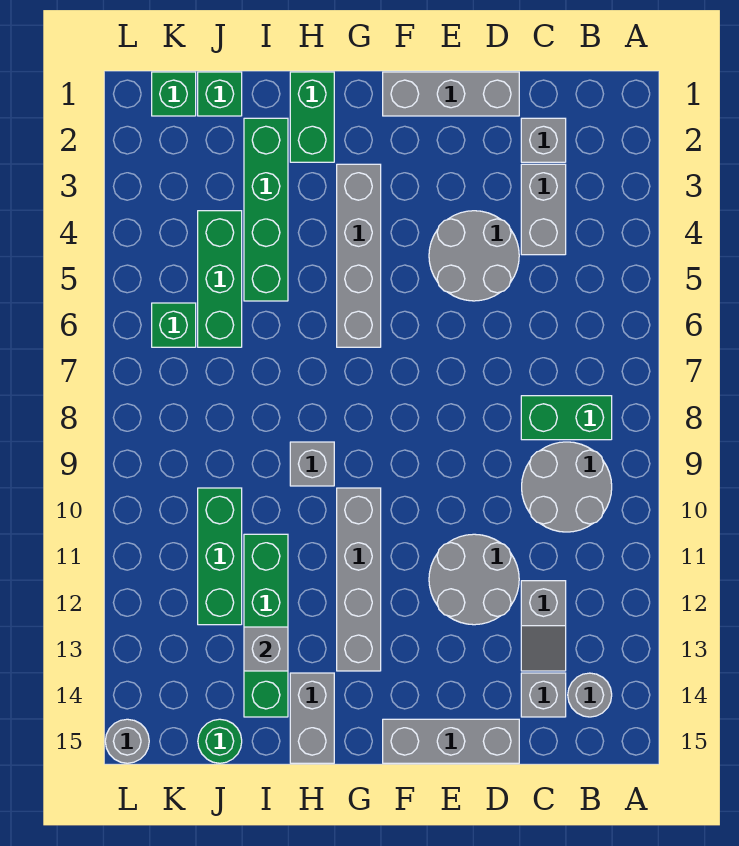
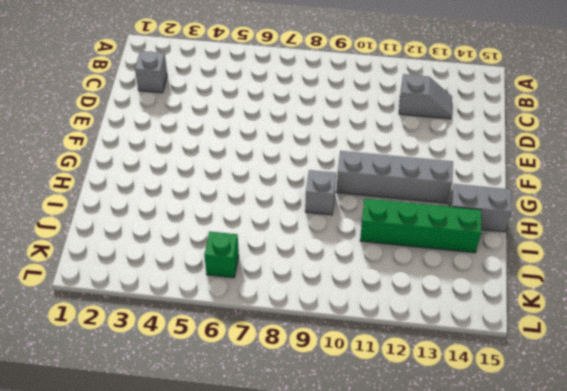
none -> green 1x2 brick [521,396,612,440]
none -> grey 2x2 round brick [522,442,612,532]
none -> grey 1x1 round brick [568,673,612,717]

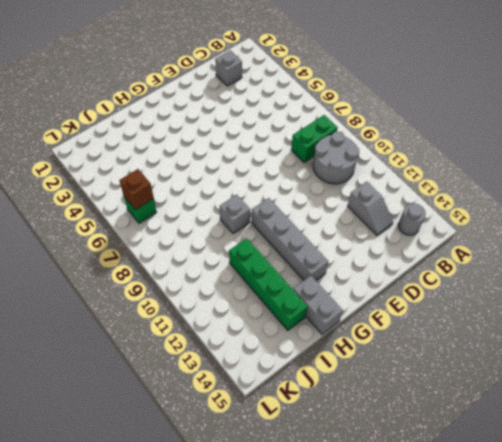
brown 1x1 brick [119,169,154,210] -> none
none -> grey 1x2 brick [521,164,566,255]
none -> grey 1x1 brick [521,673,566,717]
none -> grey 1x3 brick [383,72,519,116]

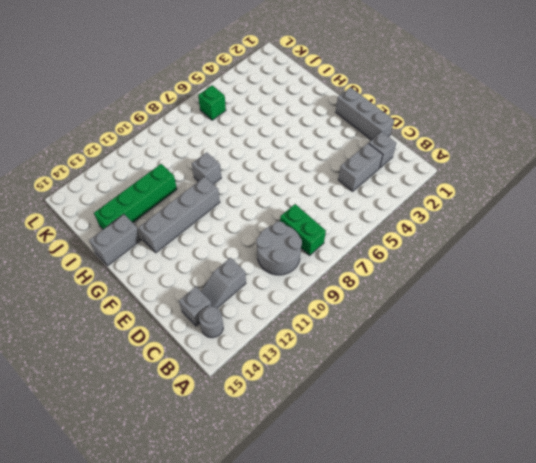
none -> grey 2x2 round brick [429,211,519,301]
none -> grey 2x2 round brick [429,534,519,625]
none -> grey 1x3 brick [383,719,519,763]

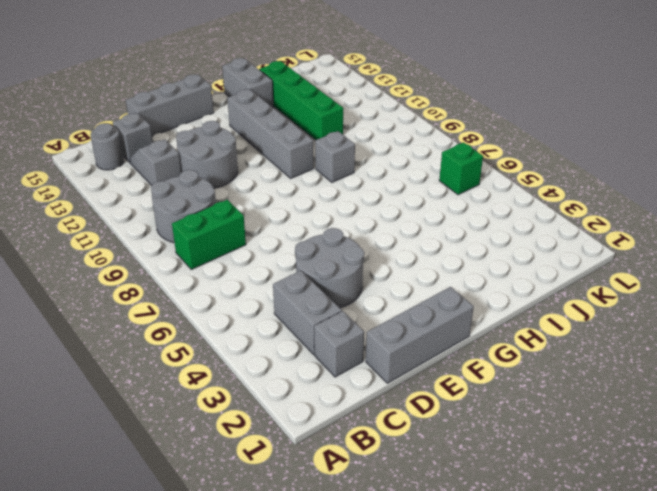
none -> grey 1x4 brick [337,164,381,347]
none -> green 1x2 brick [290,72,334,162]
none -> green 1x4 brick [244,118,288,301]

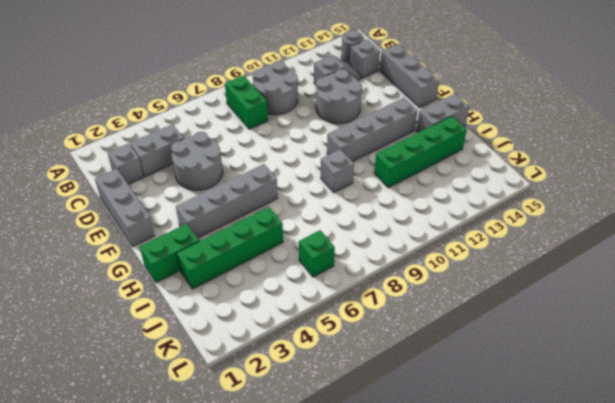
none -> green 1x1 brick [198,72,242,116]
none -> green 1x3 brick [198,211,242,347]
none -> green 1x3 brick [198,488,242,625]

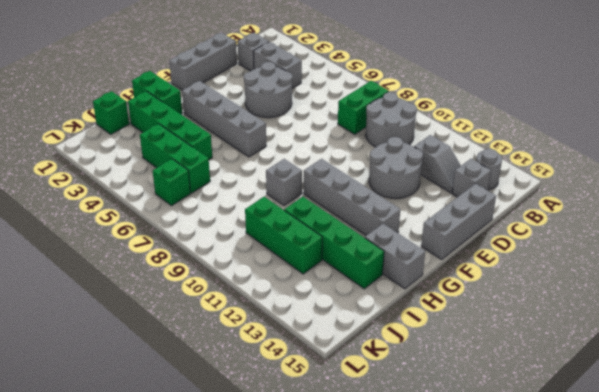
none -> green 1x1 round brick [198,719,242,763]
none -> green 1x1 brick [152,72,196,116]
none -> grey 1x1 round brick [105,719,149,763]

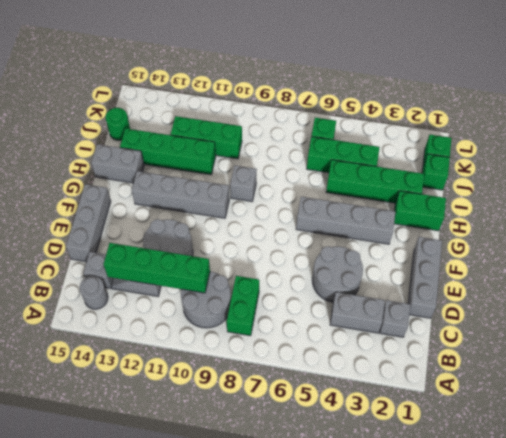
green 1x4 brick [103,243,210,293] -> none
none -> grey 1x1 round brick [105,719,149,763]
none -> grey 1x1 brick [244,627,288,671]

